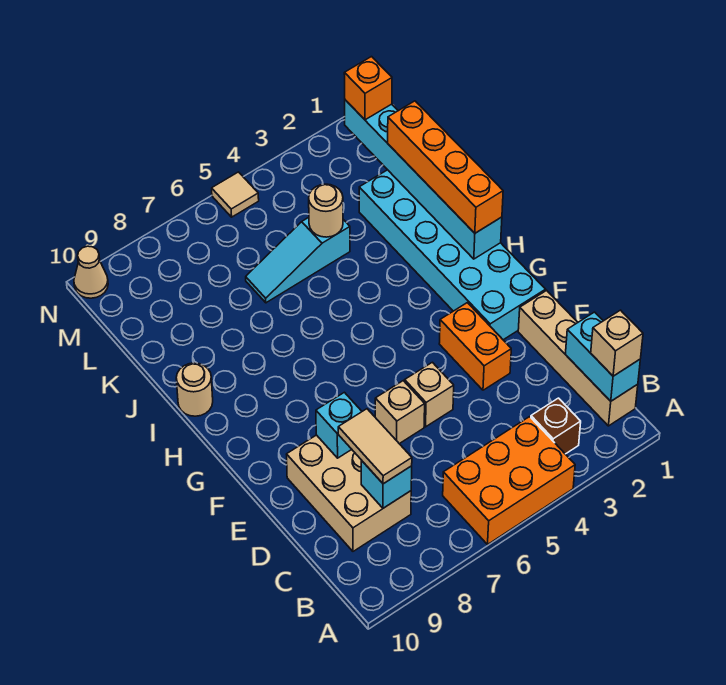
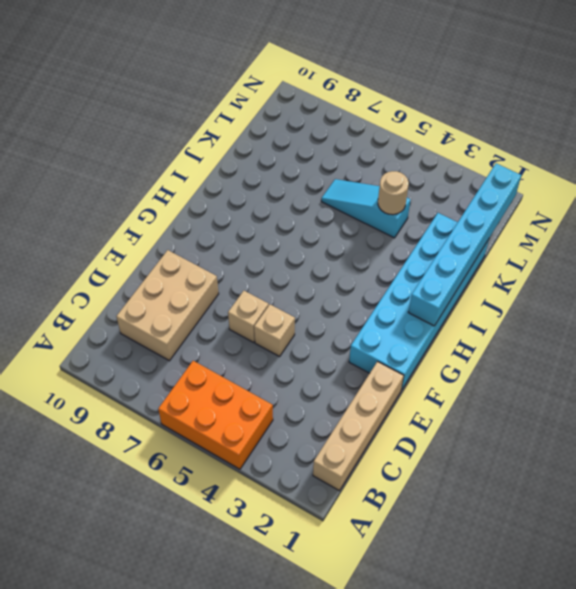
none -> brown 1x1 brick [531,398,581,454]
none -> orange 1x2 brick [439,303,511,390]
none -> tan 1x1 round brick [176,363,213,416]

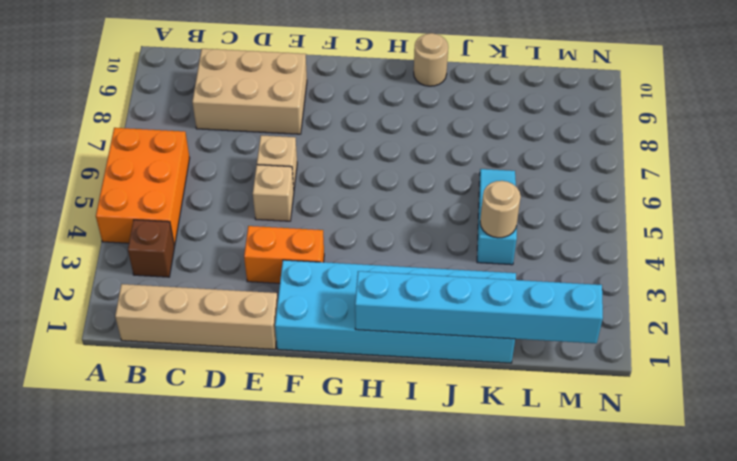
none -> tan 1x1 tile [212,172,259,217]
none -> tan 1x1 cone [74,246,108,298]
none -> cyan 1x2 brick [565,312,640,401]

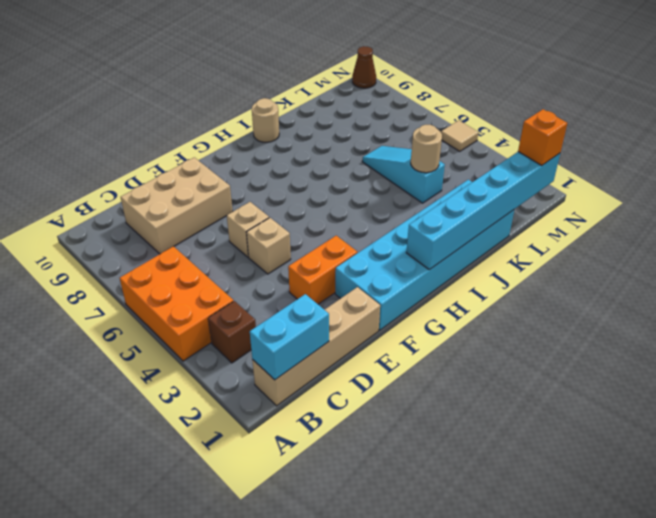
brown 1x1 cone [352,46,376,88] -> tan 1x1 cone [74,246,108,298]
none -> cyan 1x1 brick [361,460,412,508]
none -> cyan 1x1 brick [316,392,362,458]
none -> tan 1x1 brick [591,310,643,376]

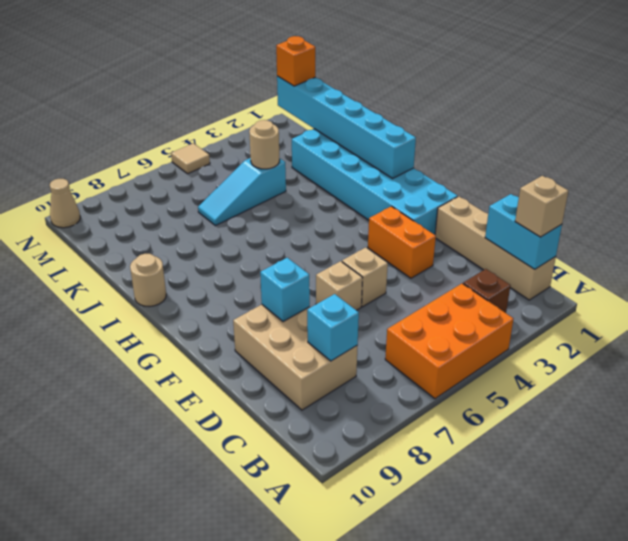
none -> tan 1x2 tile [338,409,412,484]
none -> orange 1x4 brick [388,101,503,233]

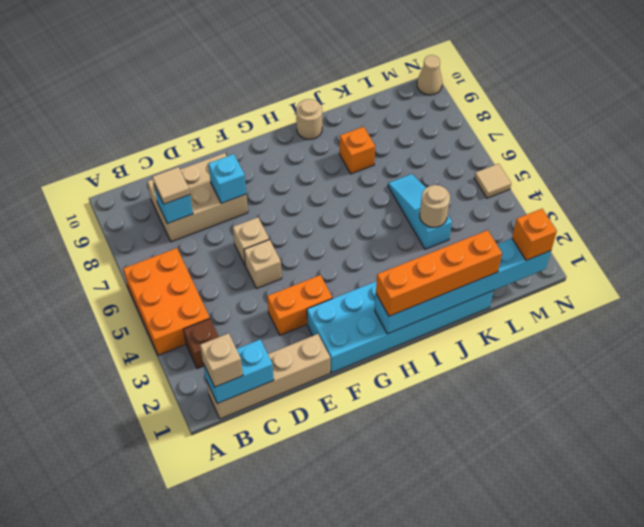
tan 1x1 tile [153,167,190,204] -> tan 1x2 tile [338,409,412,484]
orange 1x1 brick [340,127,375,174] -> none

